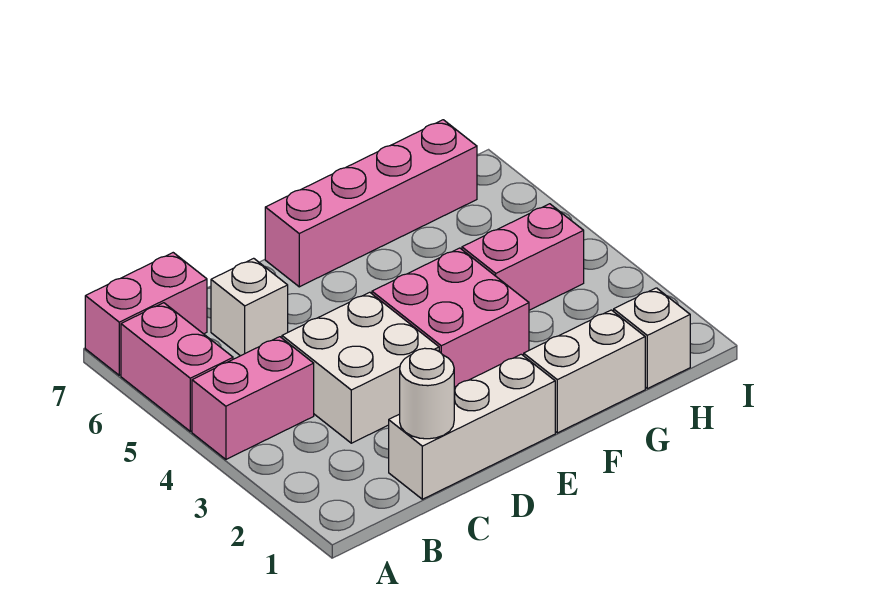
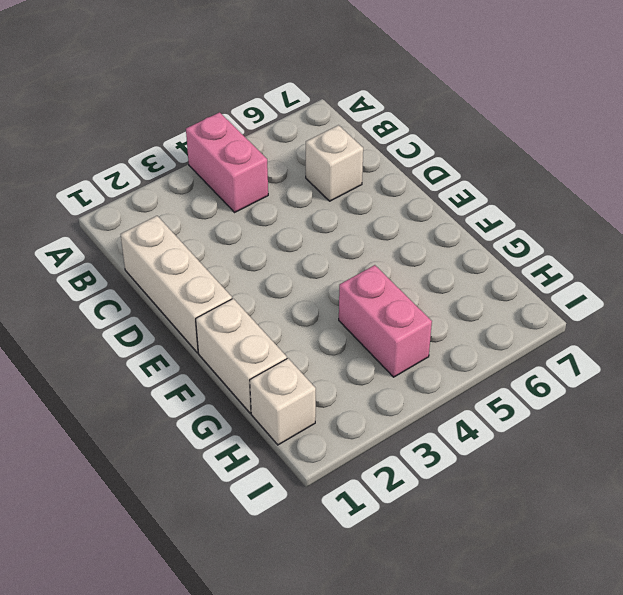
none -> pink 1x2 brick [121,303,233,431]
none -> pink 1x2 brick [85,253,207,375]
none -> white 2x2 brick [282,292,439,443]

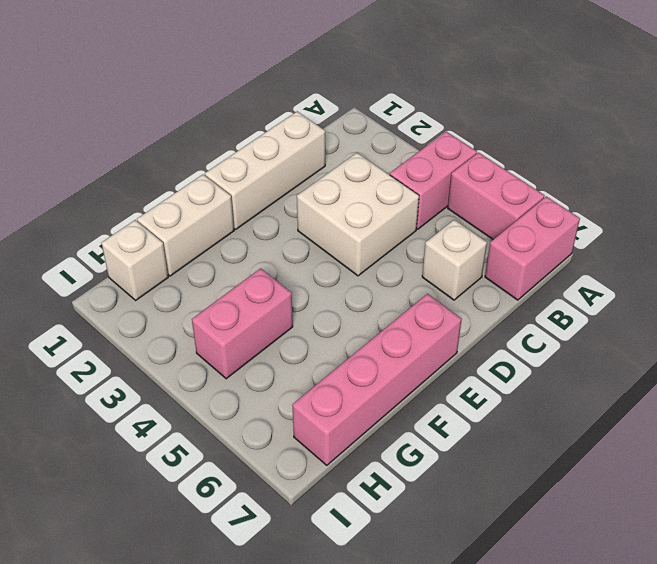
none -> pink 2x2 brick [372,248,529,387]
none -> white 1x1 round brick [400,348,454,439]

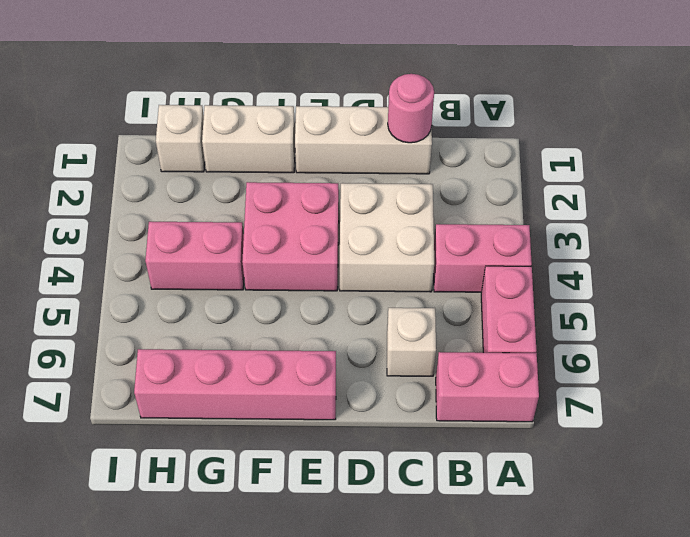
pink 1x1 round brick [388,74,434,143] -> white 1x1 round brick [400,348,454,439]

